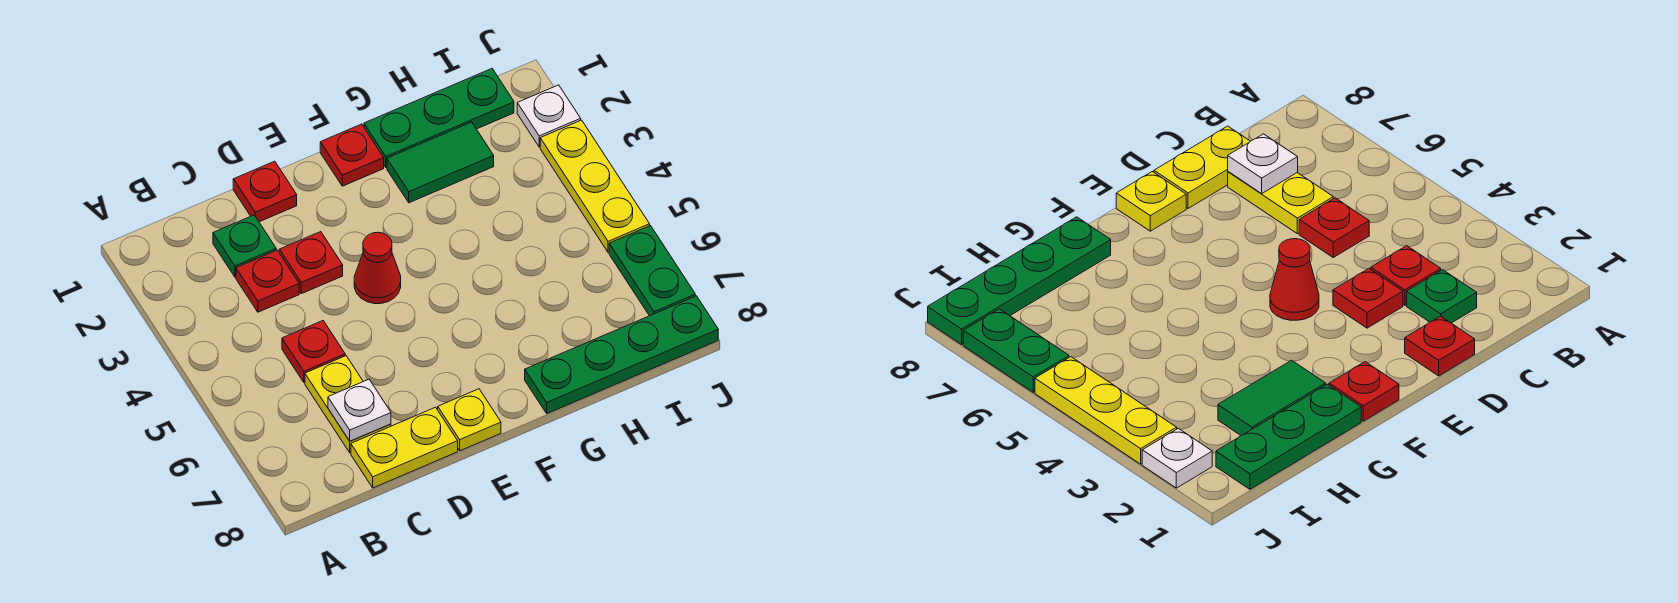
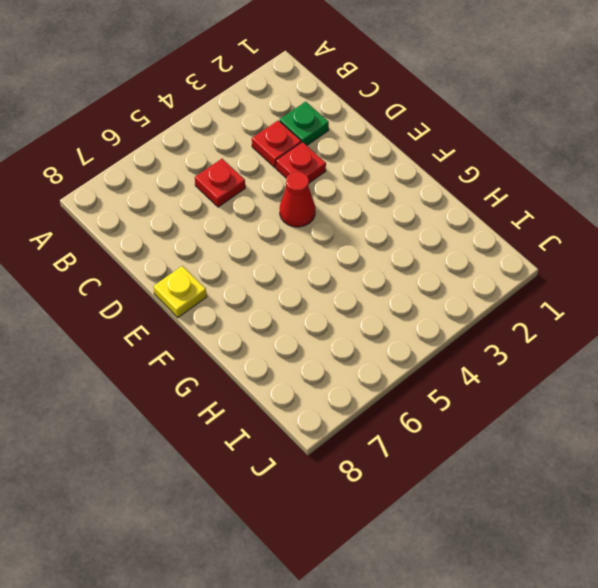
none -> yellow 1x2 plate [305,356,391,453]
none -> yellow 1x2 plate [351,407,458,488]
none -> red 1x1 plate [233,161,297,222]

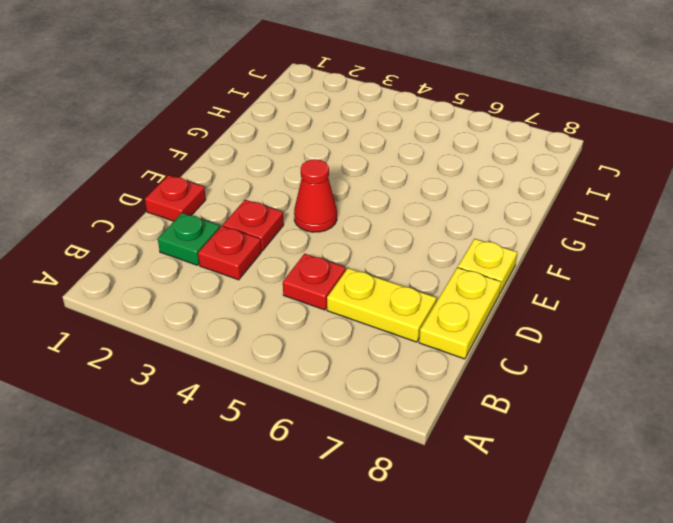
none -> red 1x1 plate [320,124,384,186]
none -> green 1x3 plate [364,69,514,168]
none -> green 1x2 tile [387,122,494,203]

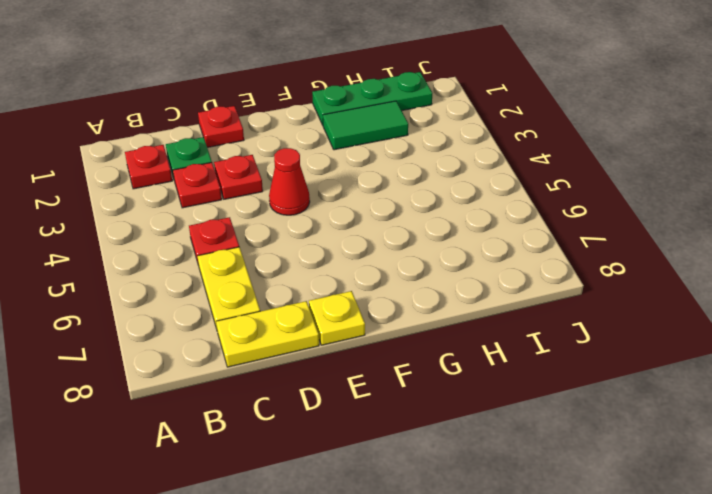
red 1x1 plate [125,145,172,189] -> red 1x1 plate moved to [320,124,384,186]
none -> green 1x4 plate [525,296,718,413]
none -> white 1x1 plate [517,85,581,147]
none -> yellow 1x3 plate [540,120,650,253]

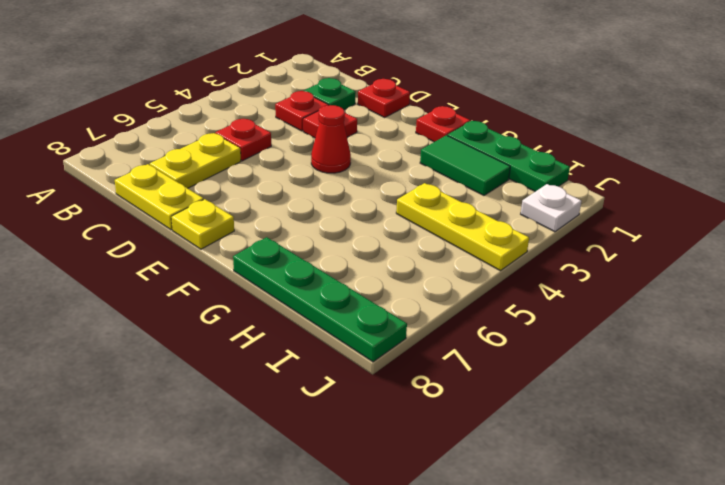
yellow 1x3 plate [396,183,529,271] -> yellow 1x3 plate turned to [540,120,650,253]
none -> green 1x2 plate [609,226,695,316]
none -> white 1x1 plate [328,379,391,441]

